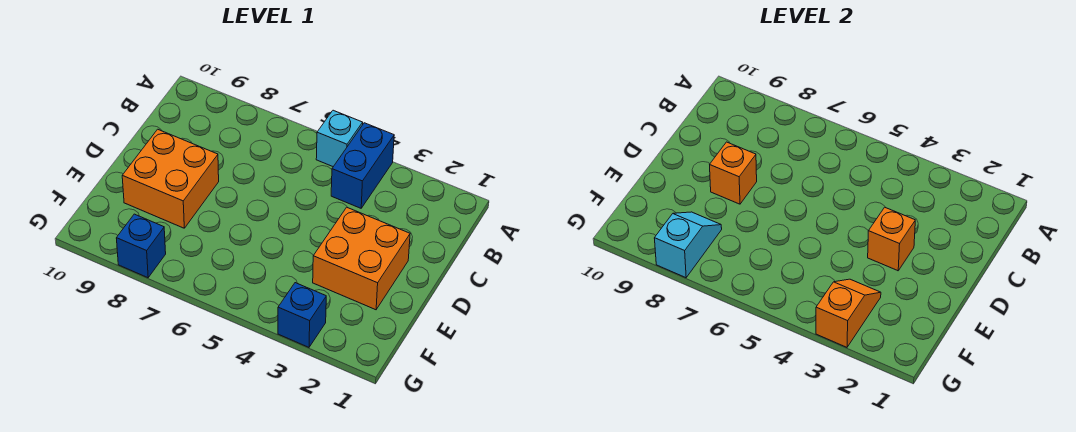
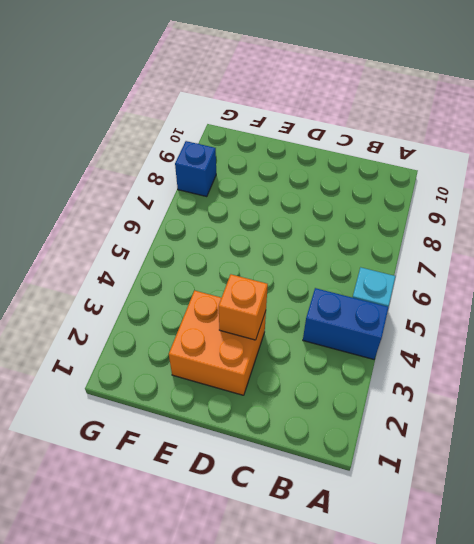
none -> orange 2x2 brick [122,129,219,228]
none -> blue 1x1 brick [278,283,326,347]

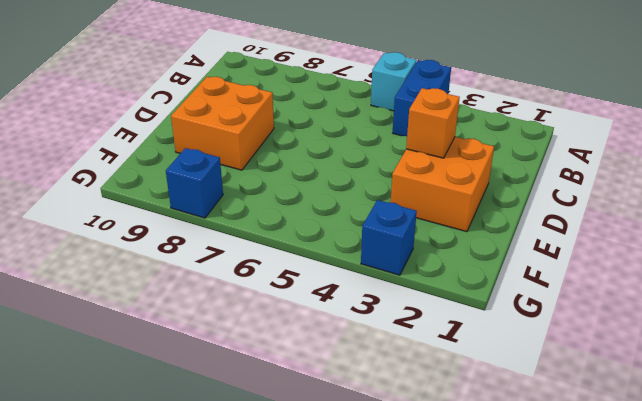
none -> orange 1x1 brick [710,142,757,204]
none -> orange 1x2 slope [816,279,881,347]

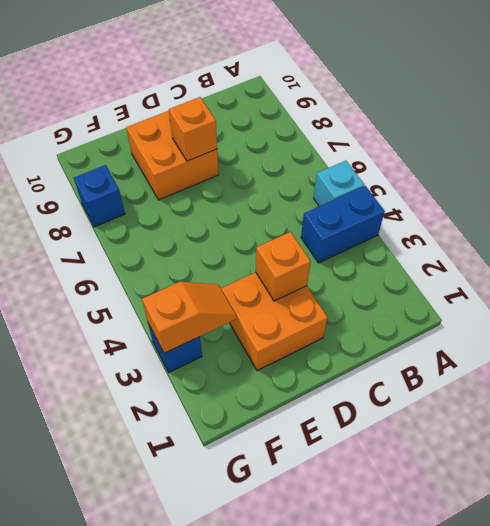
none -> cyan 1x2 slope [654,212,722,278]

